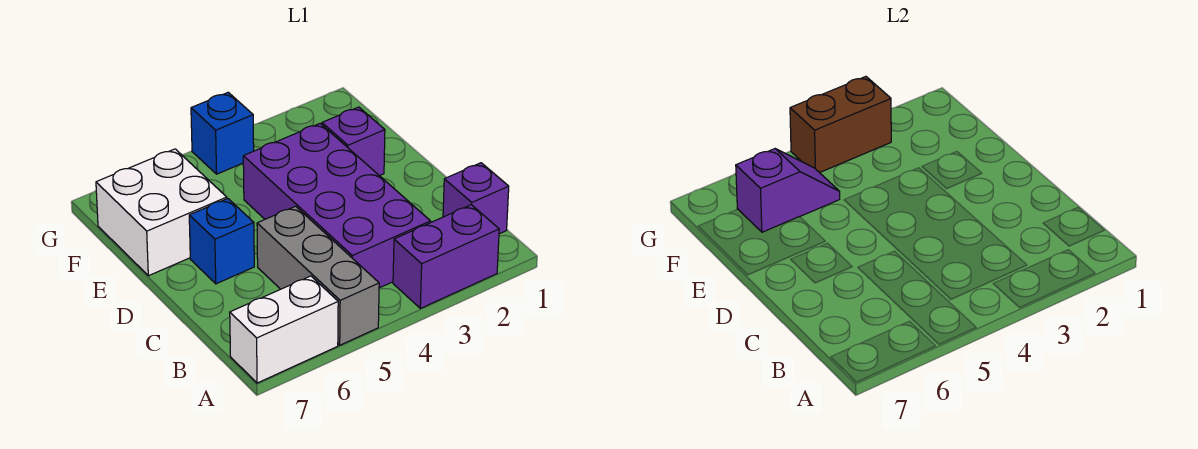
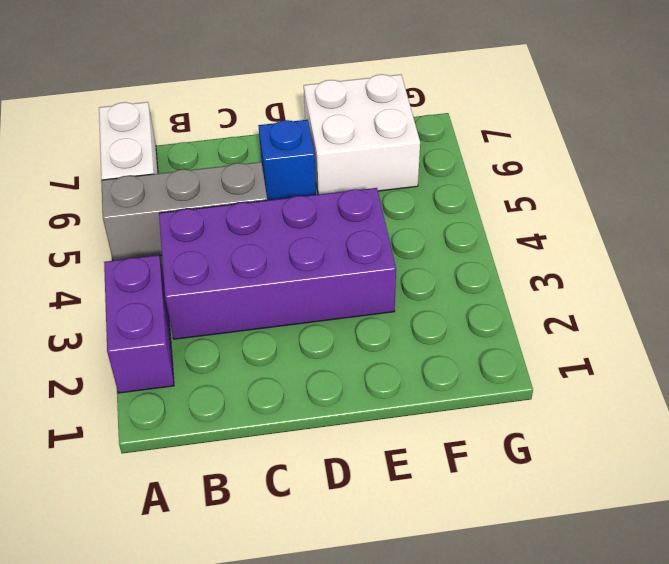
none -> purple 1x1 brick [443,163,509,234]
none -> purple 1x1 brick [322,107,385,176]

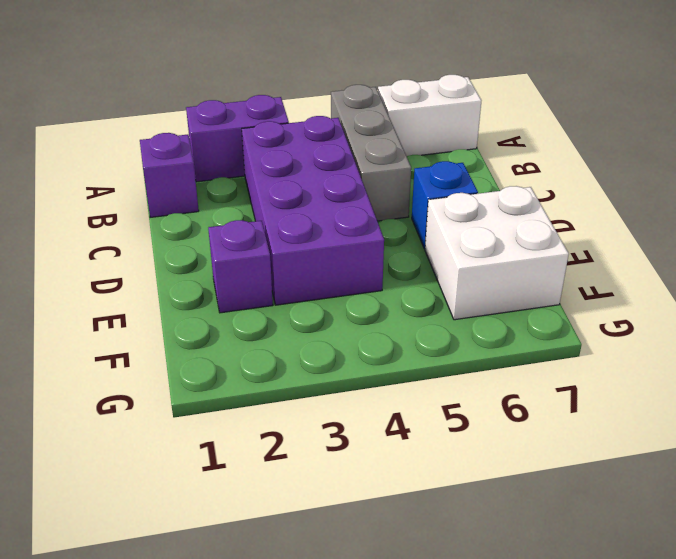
none -> blue 1x1 brick [191,92,254,174]
none -> purple 1x2 slope [736,149,840,232]

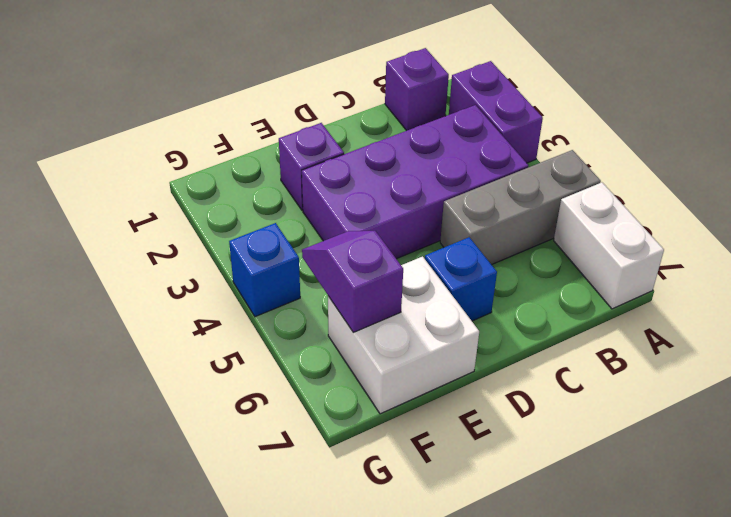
none -> brown 1x2 brick [790,77,891,173]

